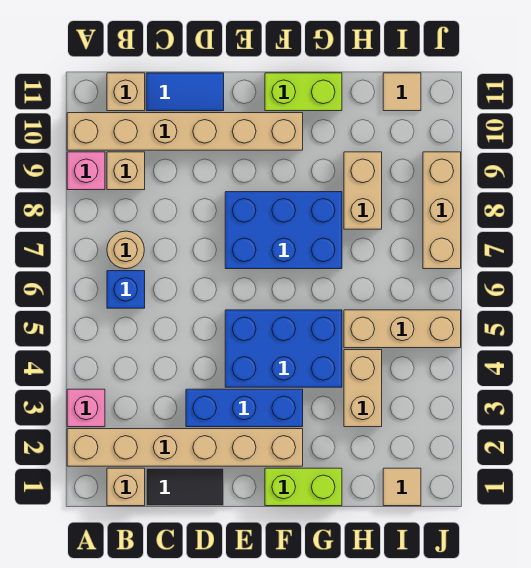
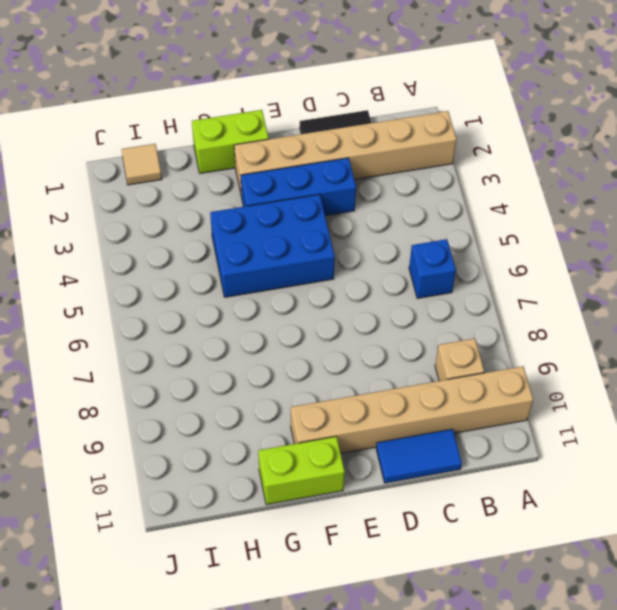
none -> pink 1x1 brick [67,389,105,427]
none -> pink 1x1 brick [67,152,105,190]
none -> tan 1x1 brick [107,468,145,506]

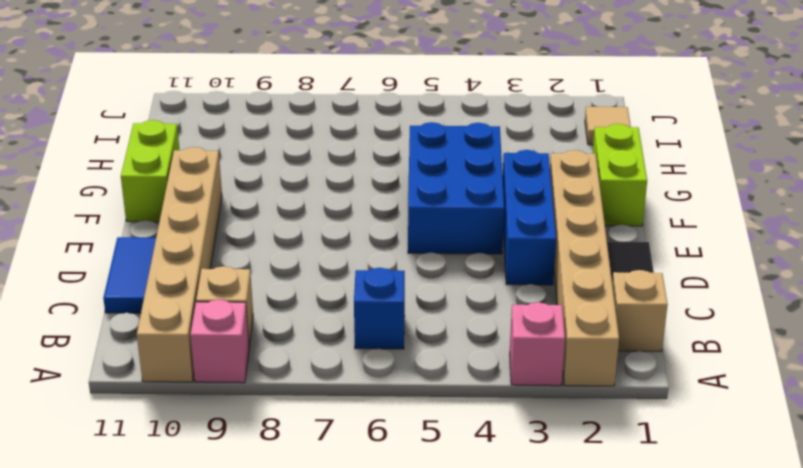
none -> tan 1x1 round brick [107,231,144,269]
none -> tan 1x1 brick [107,73,145,111]
none -> blue 2x3 brick [225,192,342,269]

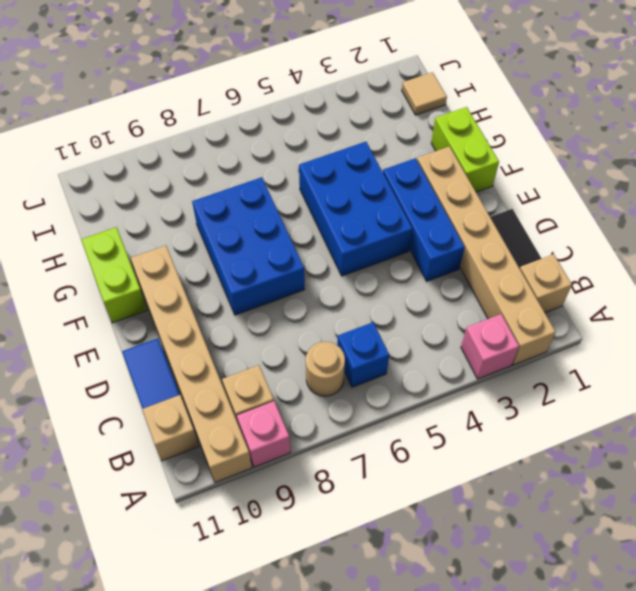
none -> tan 1x2 brick [344,350,382,427]
none -> tan 1x3 brick [344,310,461,348]
none -> tan 1x2 brick [344,152,382,229]

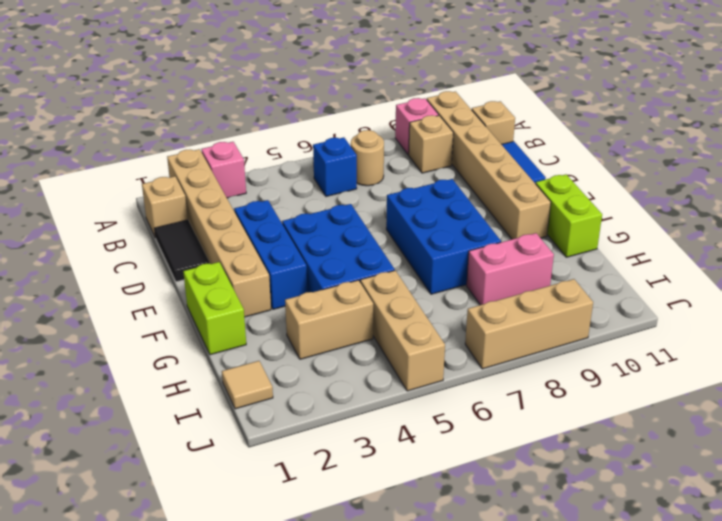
pink 1x2 brick [466,233,554,305] -> tan 1x2 brick [344,152,382,229]
none -> tan 1x1 tile [383,73,421,111]

